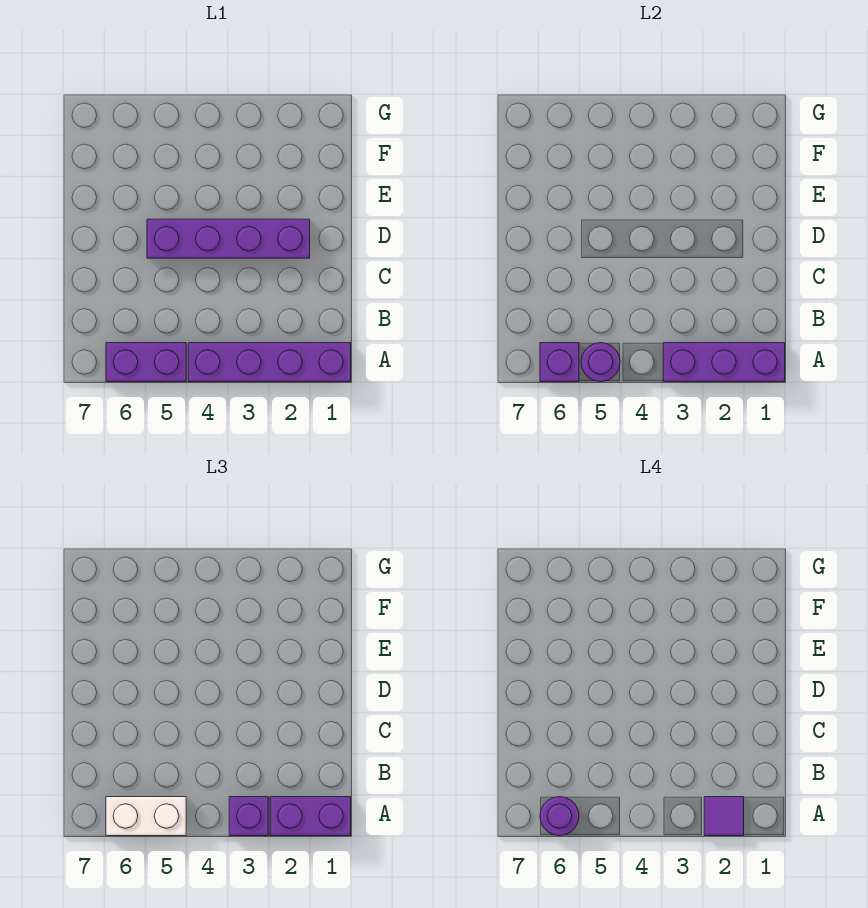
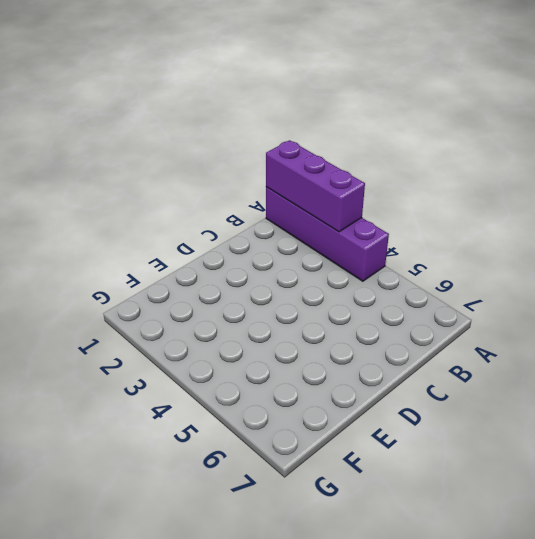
none -> purple 1x2 brick [106,343,186,382]
none -> purple 1x4 brick [147,219,310,258]

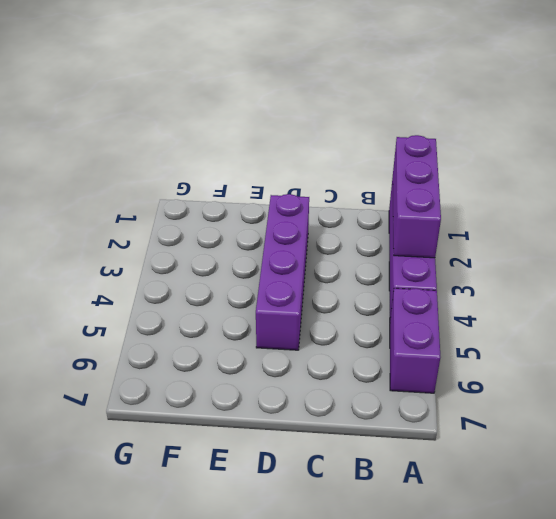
none -> purple 1x1 round brick [581,343,620,382]
none -> purple 1x1 brick [540,343,579,382]

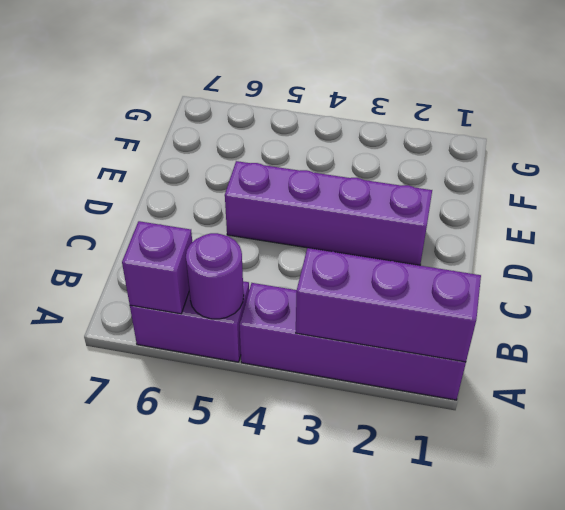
none -> purple 1x2 brick [270,797,351,836]
none -> purple 1x1 brick [229,797,268,836]

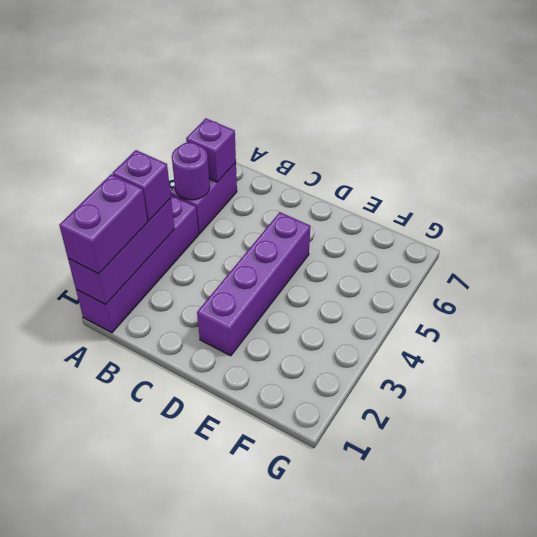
none -> white 1x2 brick [106,797,186,836]
none -> purple 1x1 tile [704,797,744,836]

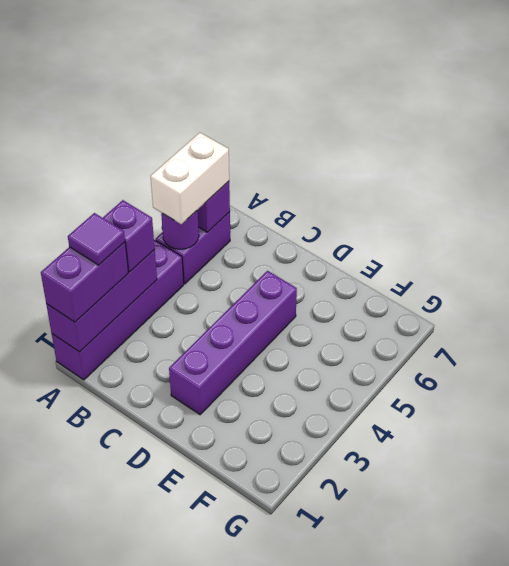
none -> purple 1x1 round brick [540,797,579,836]

